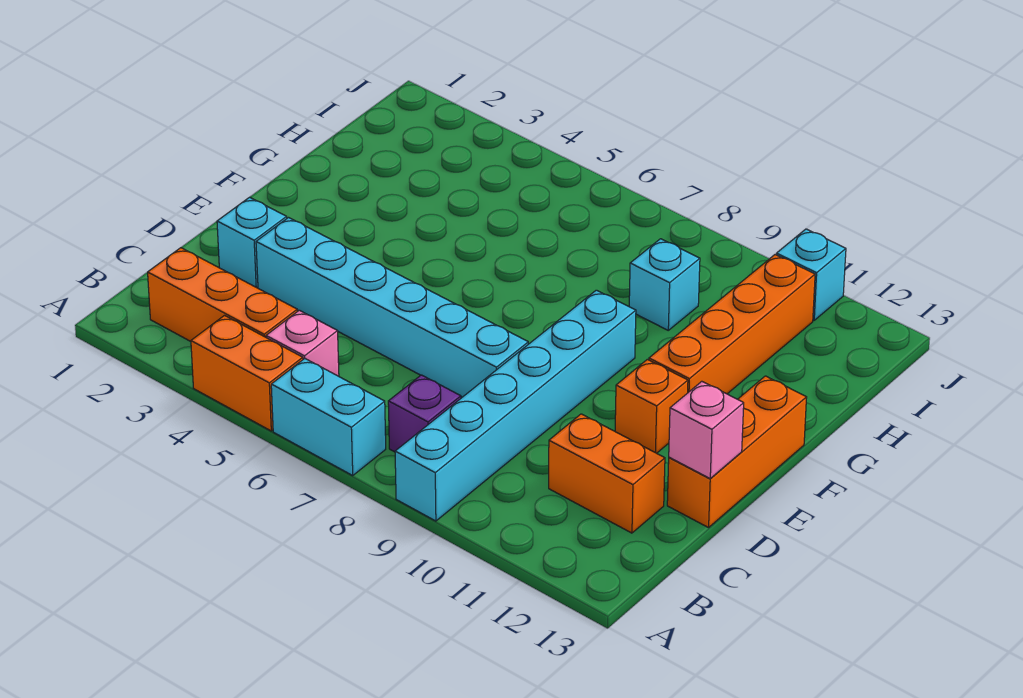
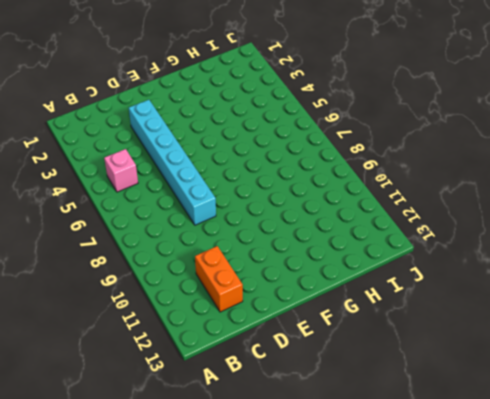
none -> orange 1x2 brick [191,316,303,431]
none -> cyan 1x2 brick [271,359,386,475]
none -> cyan 1x6 brick [395,290,636,521]

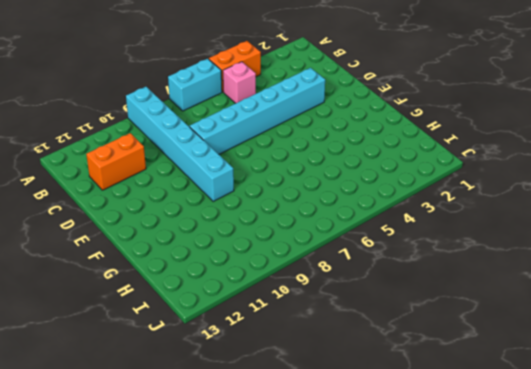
none -> orange 1x3 brick [148,248,297,341]
none -> purple 1x1 brick [388,375,461,452]
none -> cyan 1x1 brick [217,197,287,288]

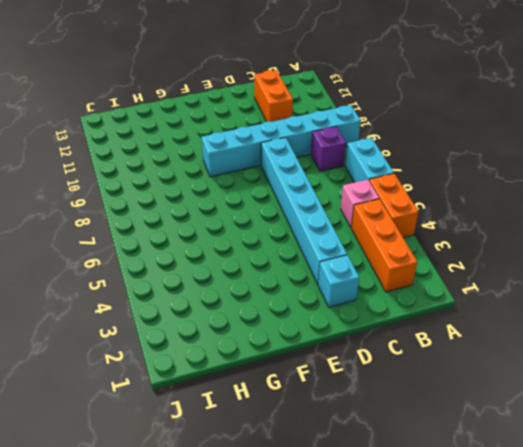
none -> orange 1x3 brick [667,376,807,528]
none -> orange 1x1 brick [615,359,688,453]
none -> orange 1x4 brick [649,255,815,394]

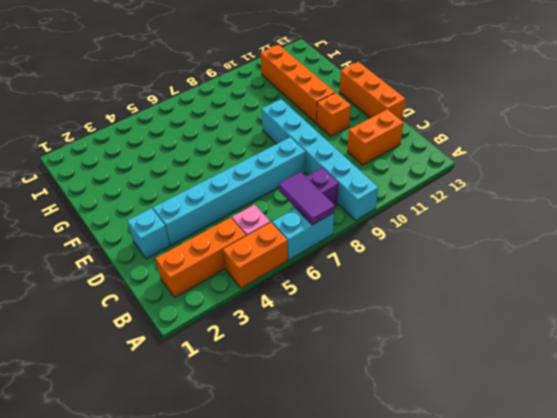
purple 1x2 tile [279,172,335,225] -> none
none -> cyan 1x1 brick [629,239,700,330]
none -> cyan 1x1 brick [776,229,846,320]
none -> pink 1x1 brick [669,381,744,479]

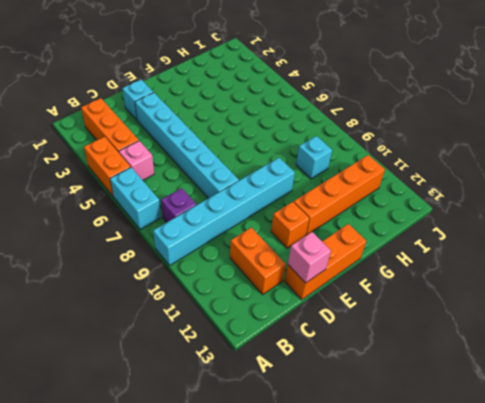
none -> cyan 1x1 brick [776,229,846,320]

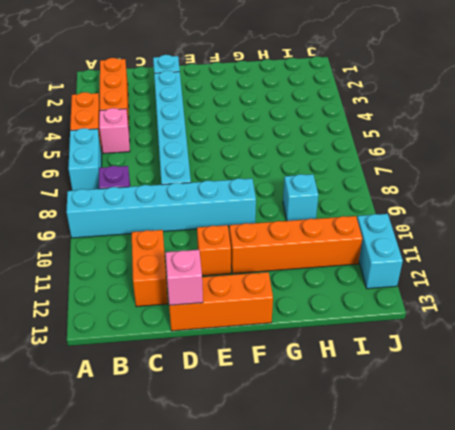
cyan 1x2 brick [357,214,403,289] -> cyan 1x1 brick [776,229,846,320]

